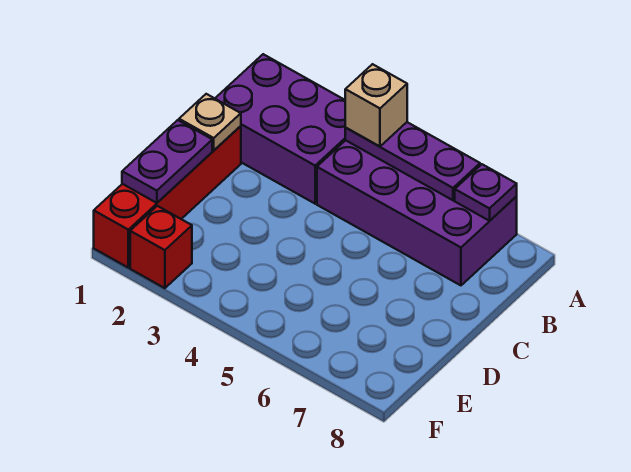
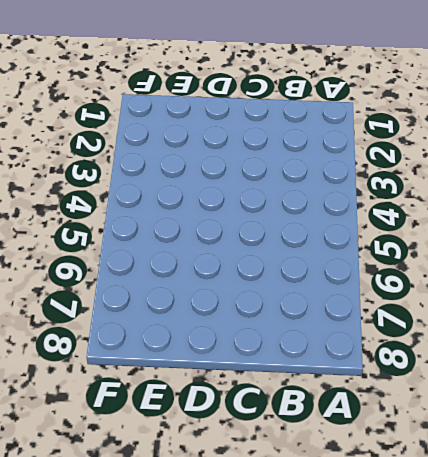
none -> purple 2x3 brick [215,54,346,204]
none -> purple 2x4 brick [317,140,517,285]

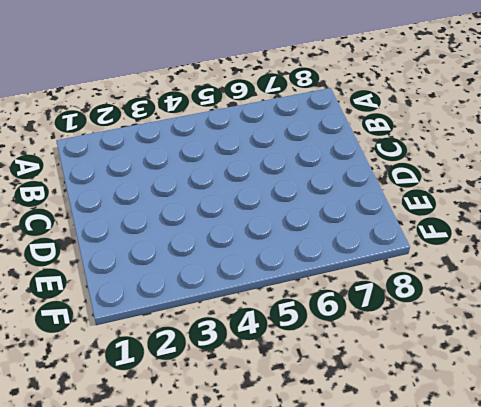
none -> purple 2x3 brick [215,54,346,204]
none -> purple 2x4 brick [317,140,517,285]

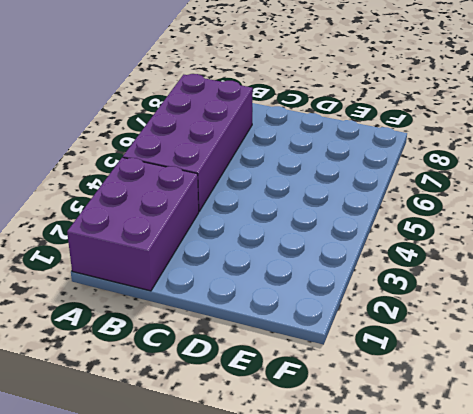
none -> red 1x4 brick [94,126,241,268]
none -> red 1x1 brick [130,206,192,288]

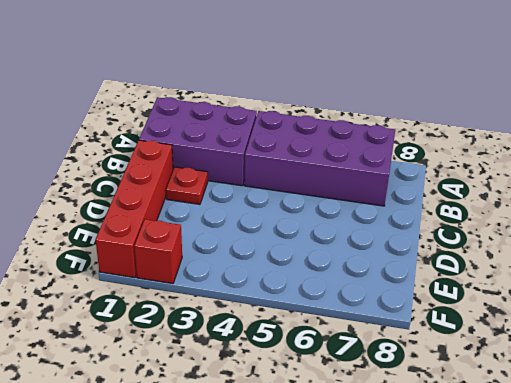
red 1x1 plate [166,167,208,204] -> none
none -> purple 1x3 plate [345,122,480,200]
none -> purple 1x1 plate [455,164,517,221]

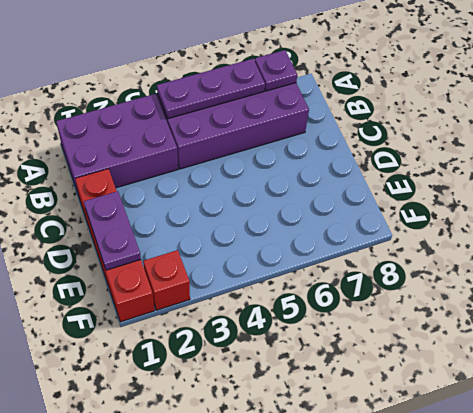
none -> tan 1x1 plate [179,94,241,150]
none -> tan 1x1 brick [345,64,407,147]

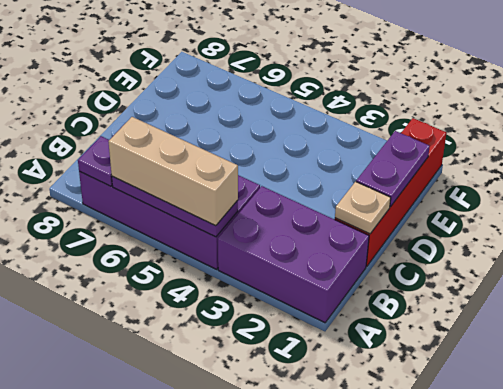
tan 1x3 brick [108,117,238,226] -> tan 1x1 brick [345,64,407,147]
none -> red 1x1 brick [130,206,192,288]

